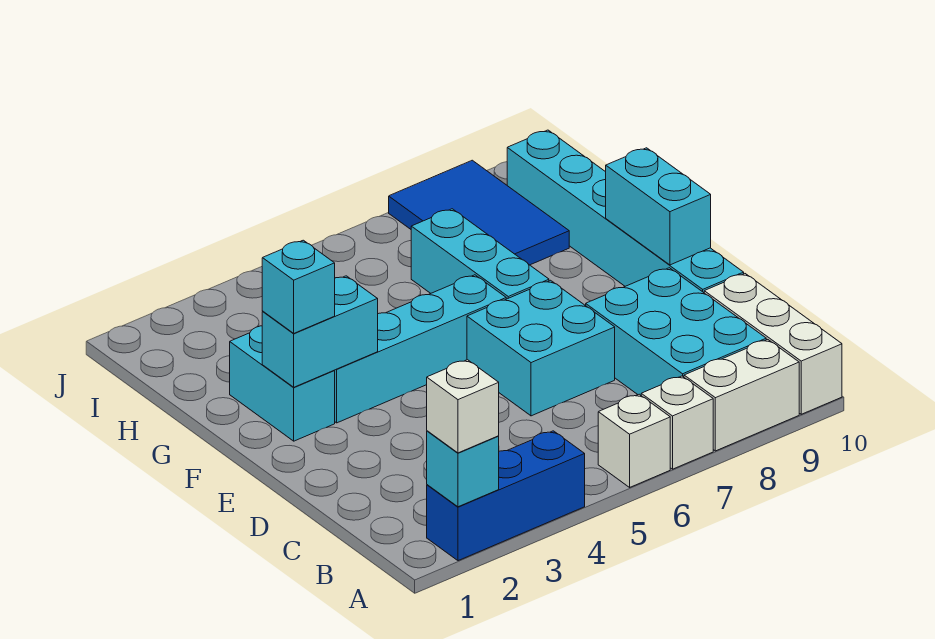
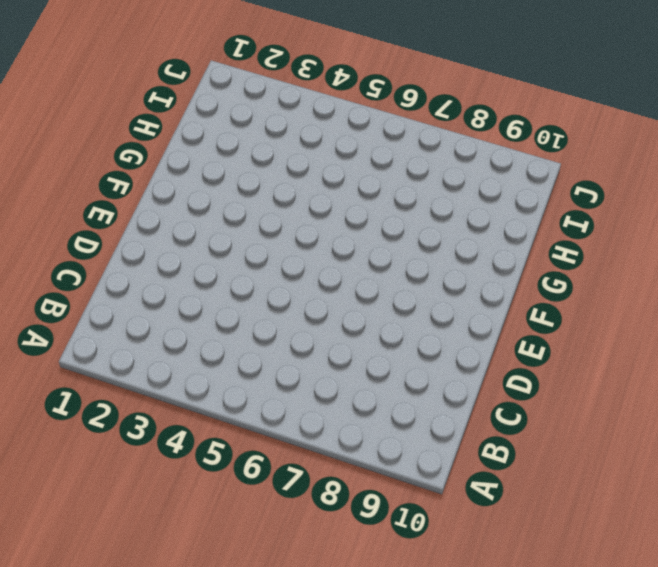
none -> blue 1x3 brick [427,431,585,561]
none -> white 1x1 brick [598,394,670,487]
none -> white 1x1 brick [641,376,713,469]

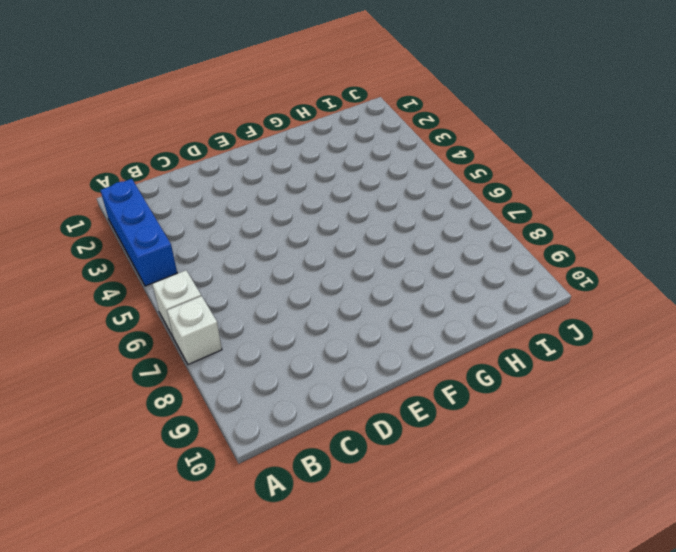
none -> white 1x2 brick [684,340,799,451]
none -> white 1x3 brick [704,274,842,414]
none -> cyan 2x3 brick [586,268,766,395]

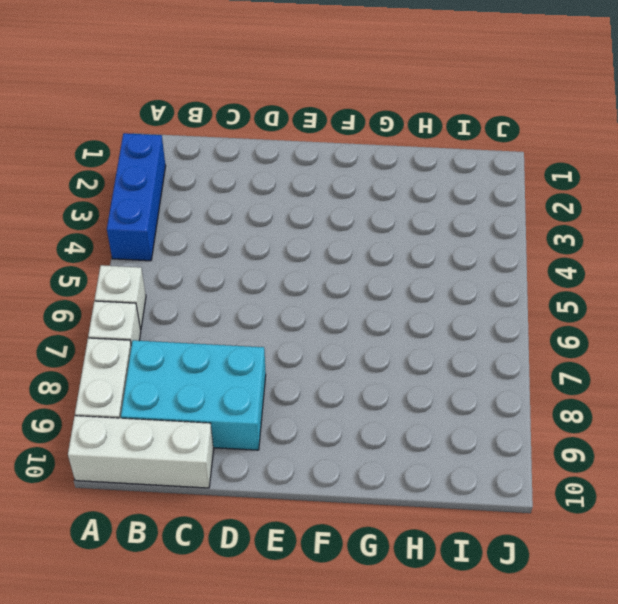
none -> cyan 2x2 brick [467,280,615,416]
none -> cyan 1x6 brick [507,130,744,293]
none -> cyan 1x2 brick [230,326,335,441]

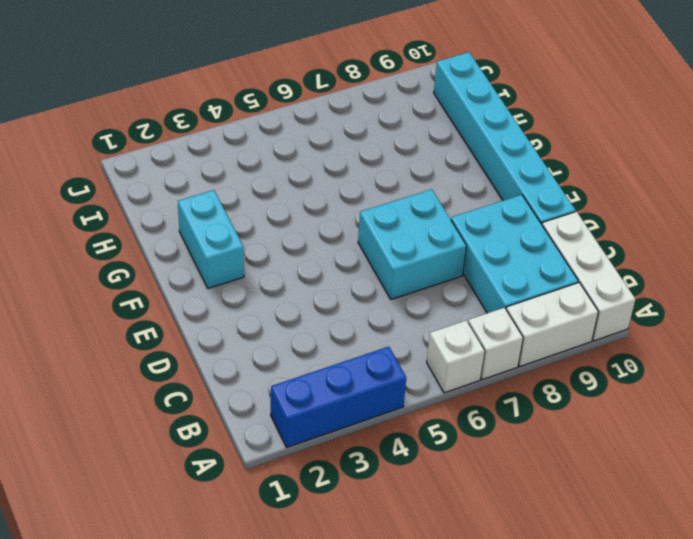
none -> cyan 1x4 brick [334,275,506,423]
none -> cyan 1x3 brick [411,209,549,299]
none -> blue 2x3 tile [389,160,569,265]

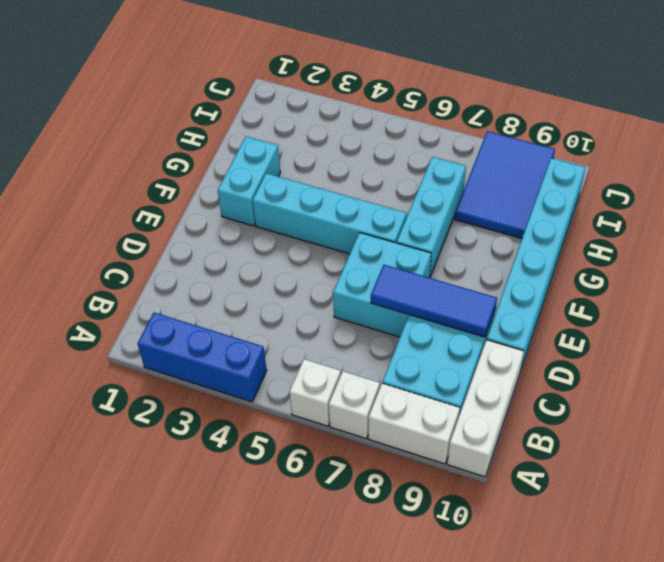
blue 1x3 tile [371,265,497,337] -> none
none -> cyan 1x1 brick [427,431,499,507]
none -> cyan 1x2 brick [606,148,711,265]
none -> cyan 1x2 brick [262,276,378,387]

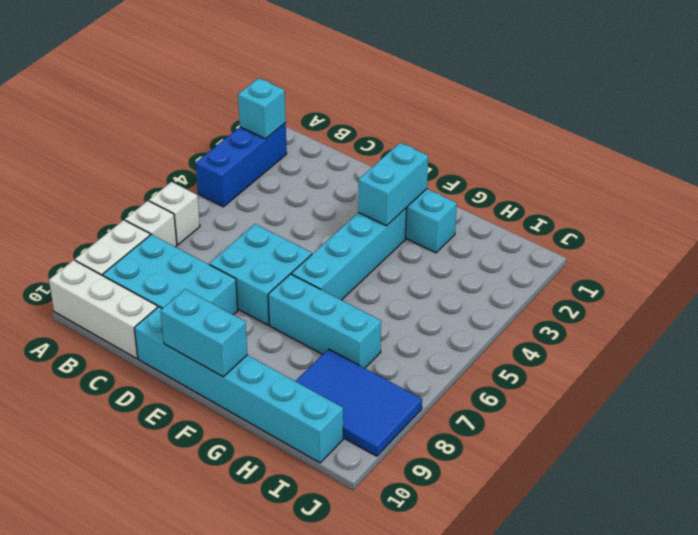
none -> white 1x1 brick [427,360,499,453]
none -> cyan 1x1 brick [262,240,335,333]

